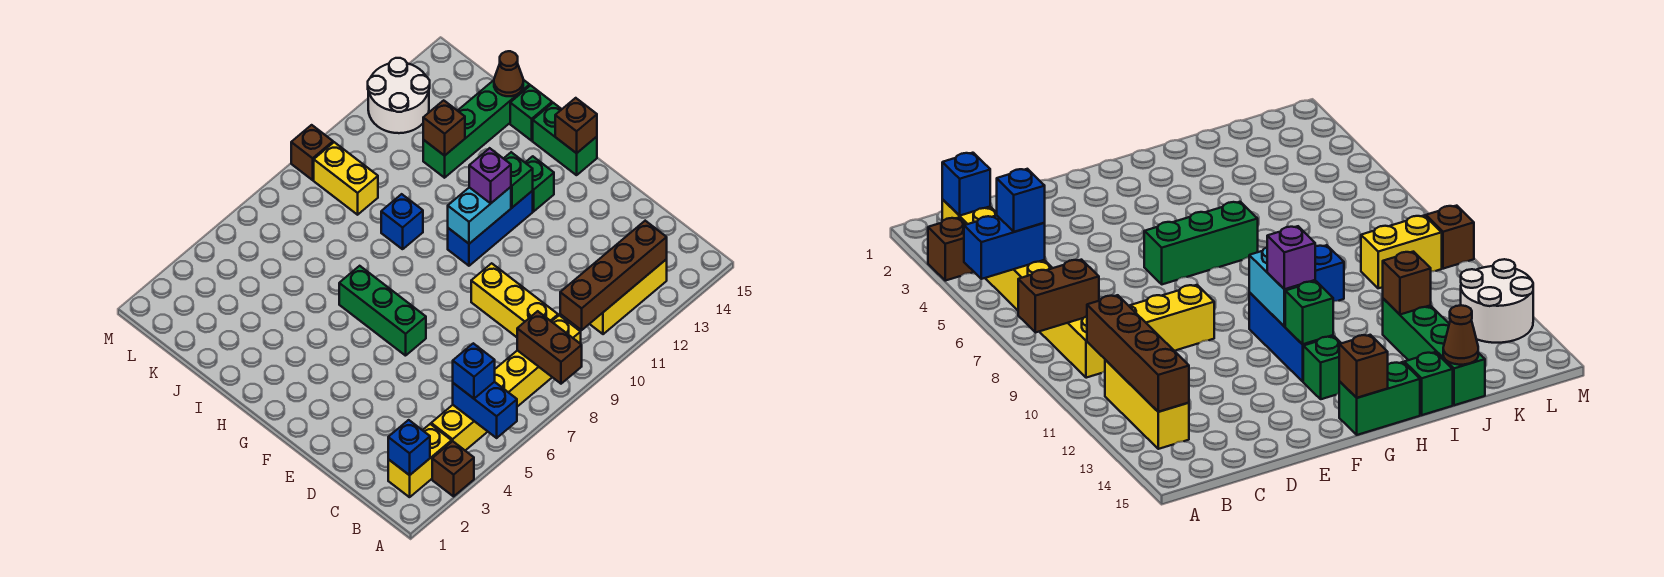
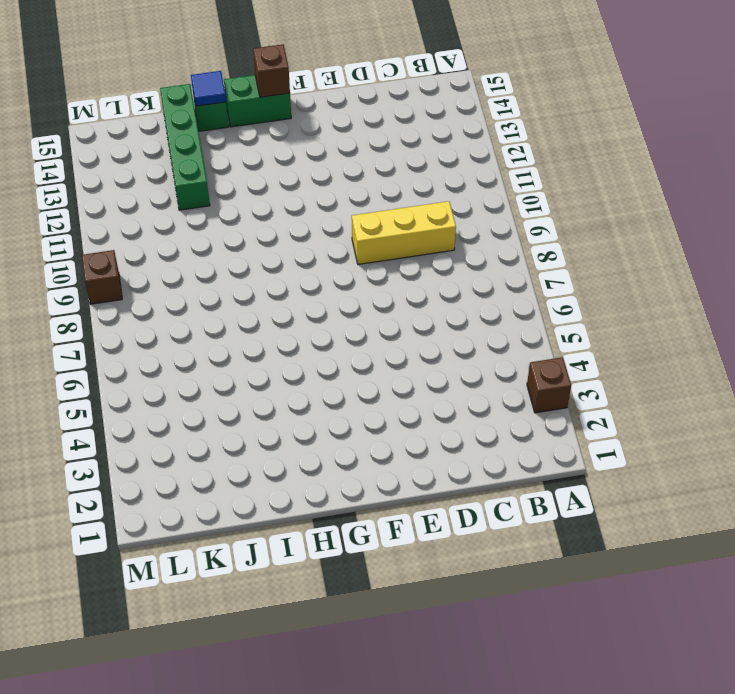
blue 1x1 tile [191,71,226,106] -> none
none -> yellow 1x2 brick [388,424,452,497]
none -> yellow 1x6 brick [431,315,581,450]
none -> yellow 1x3 brick [590,259,667,334]

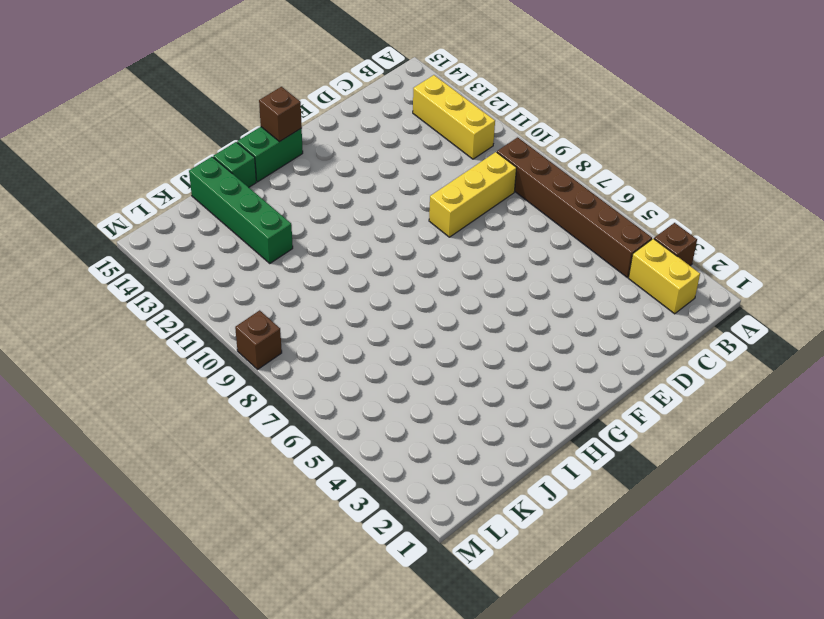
brown 1x6 brick [497,137,652,277] -> yellow 1x6 brick [431,315,581,450]
none -> green 1x3 brick [339,266,426,356]
none -> blue 1x3 brick [448,191,533,266]
none -> green 1x1 brick [525,156,554,211]

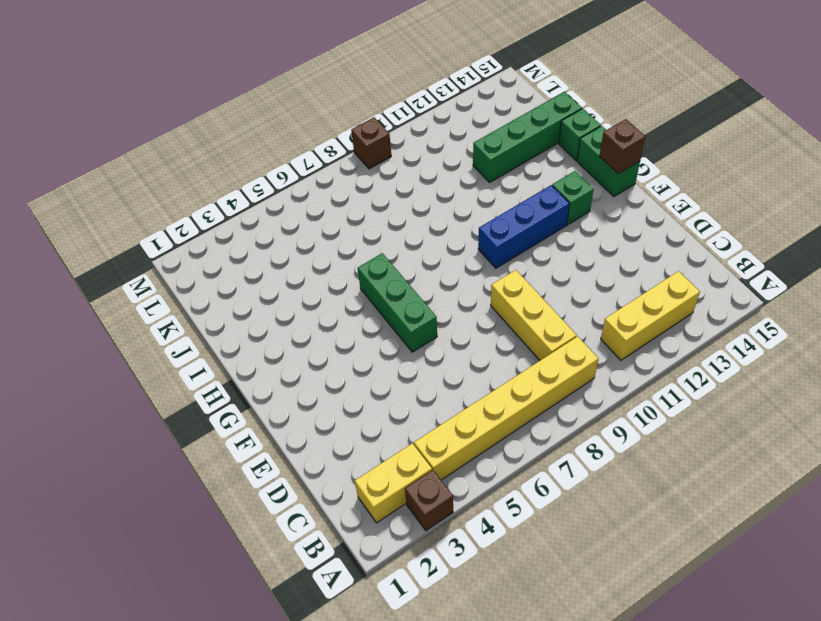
none -> blue 1x1 brick [381,194,423,249]
none -> yellow 1x2 brick [314,142,378,215]
none -> white 2x2 round brick [368,58,430,133]

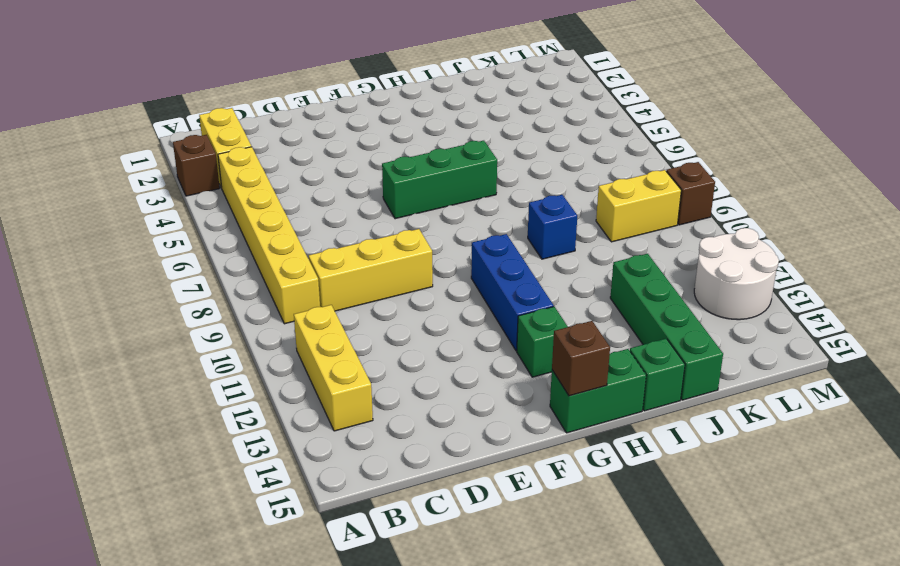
none -> blue 1x2 brick [453,382,517,438]
none -> brown 1x2 brick [517,311,582,384]
none -> blue 1x1 brick [388,420,430,475]

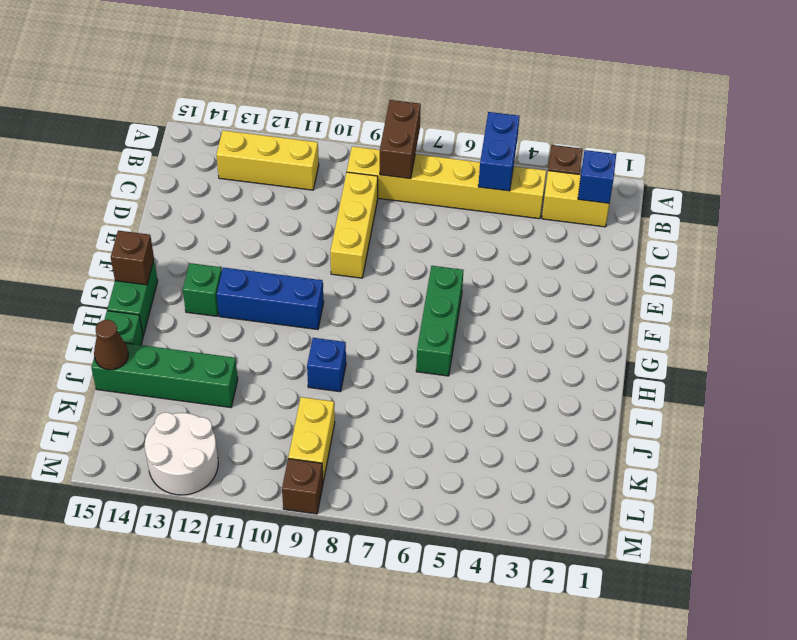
none -> brown 1x4 brick [560,221,667,330]
none -> cyan 1x2 brick [448,187,511,244]
none -> green 1x1 brick [504,152,533,207]

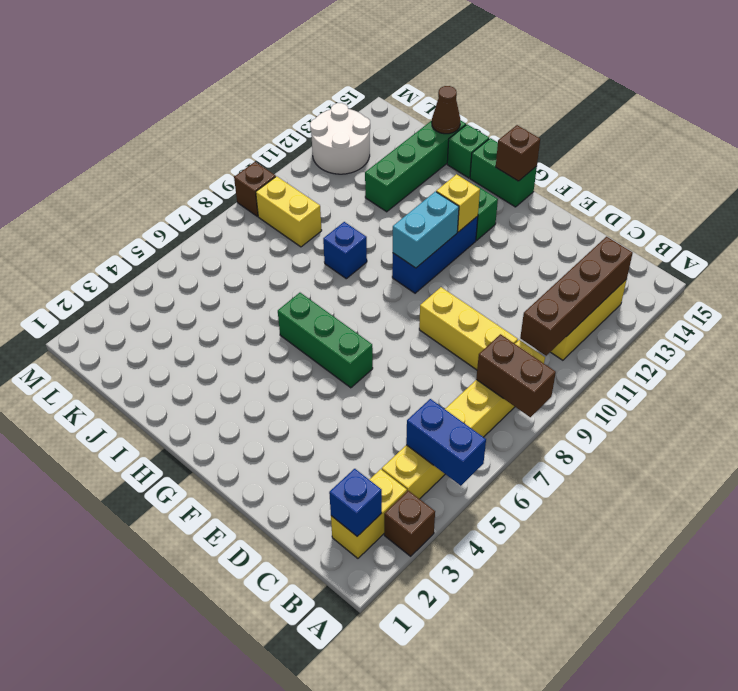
yellow 1x1 brick [436,174,480,232] -> green 1x1 brick [504,152,533,207]
none -> brown 1x1 brick [423,100,465,156]
none -> blue 1x1 brick [453,343,495,399]
none -> purple 1x1 brick [469,148,511,203]

